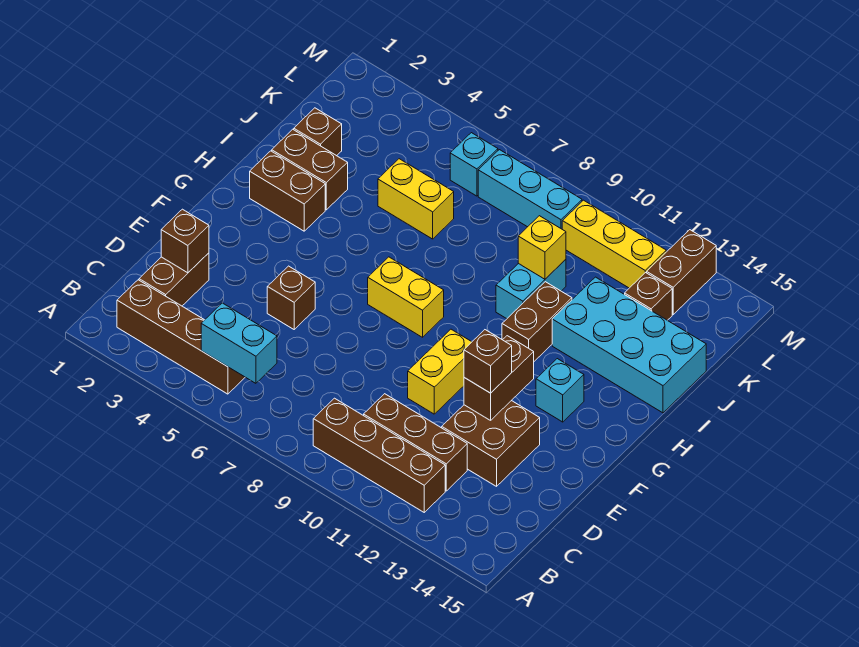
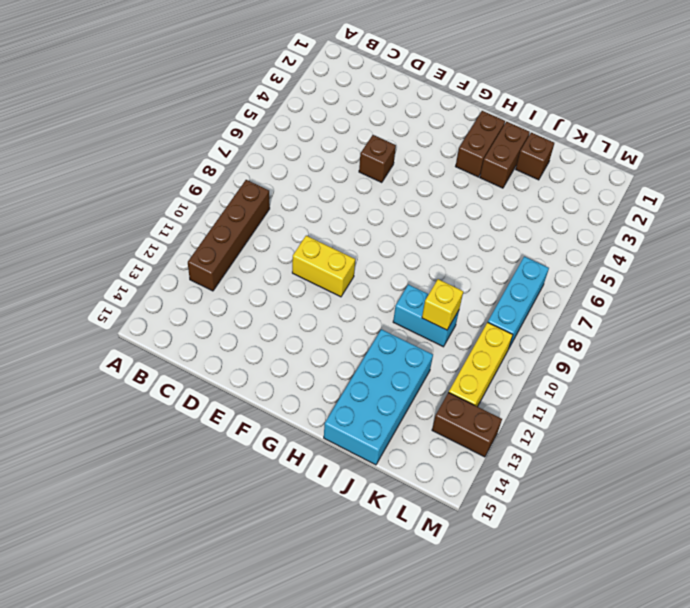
none -> brown 1x4 brick [117,280,245,394]
none -> brown 1x2 brick [139,253,209,306]
none -> brown 1x3 brick [364,394,467,491]

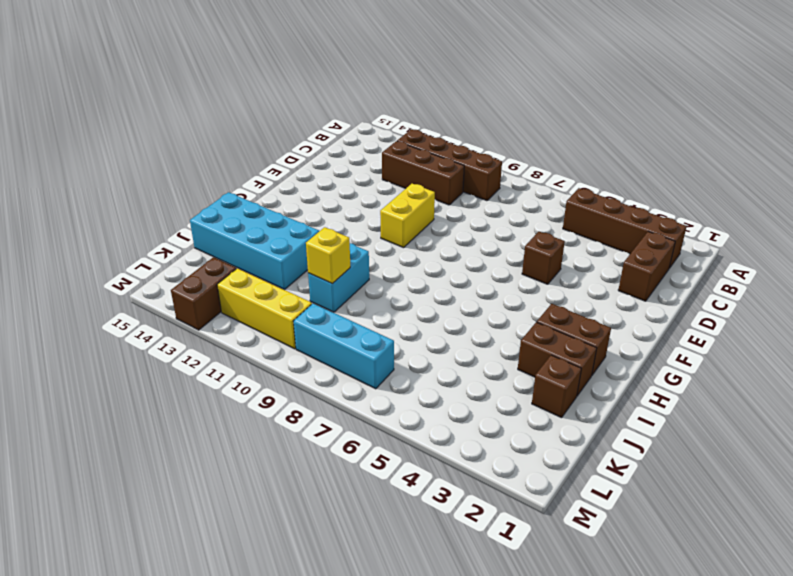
none -> brown 2x2 brick [442,400,540,486]
none -> yellow 1x2 brick [368,257,444,337]
none -> cyan 1x1 brick [536,359,584,422]

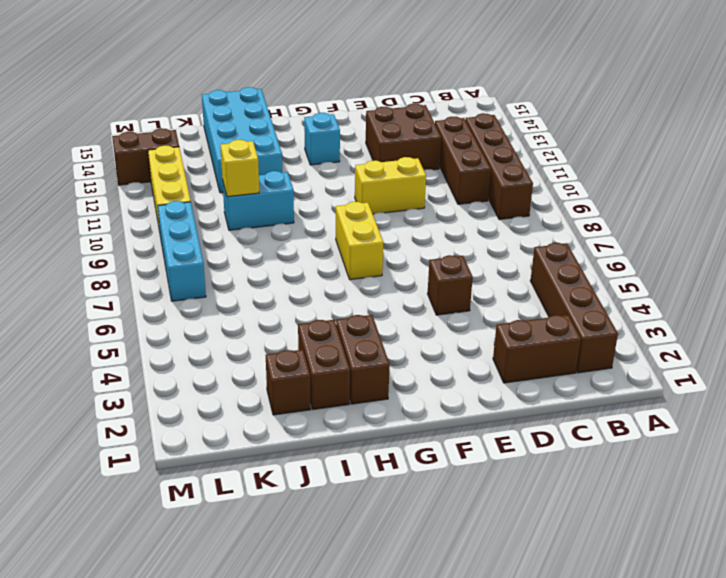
none -> brown 1x2 brick [502,282,572,361]
none -> yellow 1x2 brick [378,159,454,239]
none -> brown 1x1 brick [625,272,672,320]

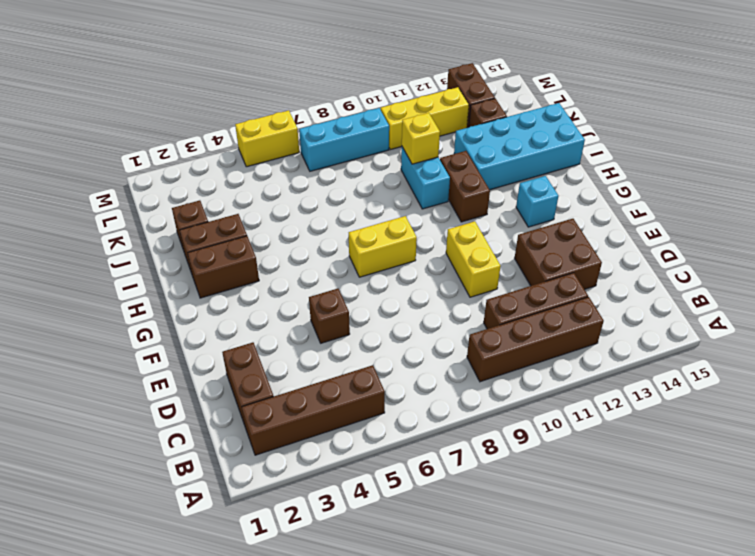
yellow 1x2 brick [235,110,299,167] -> yellow 1x2 brick moved to [378,159,454,239]
none -> cyan 1x1 brick [450,133,498,196]
none -> cyan 1x2 brick [201,303,277,383]
none -> brown 1x1 brick [161,209,209,273]

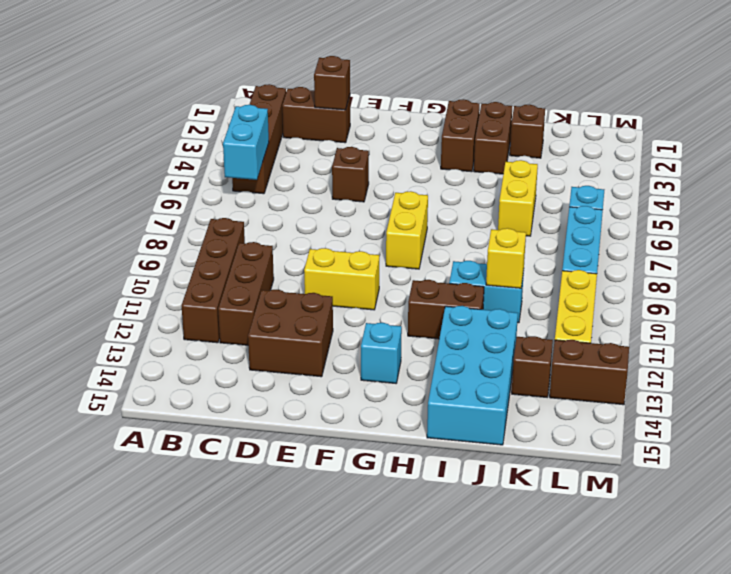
none -> brown 1x2 brick [464,336,534,420]
none -> brown 1x1 brick [464,330,512,393]

